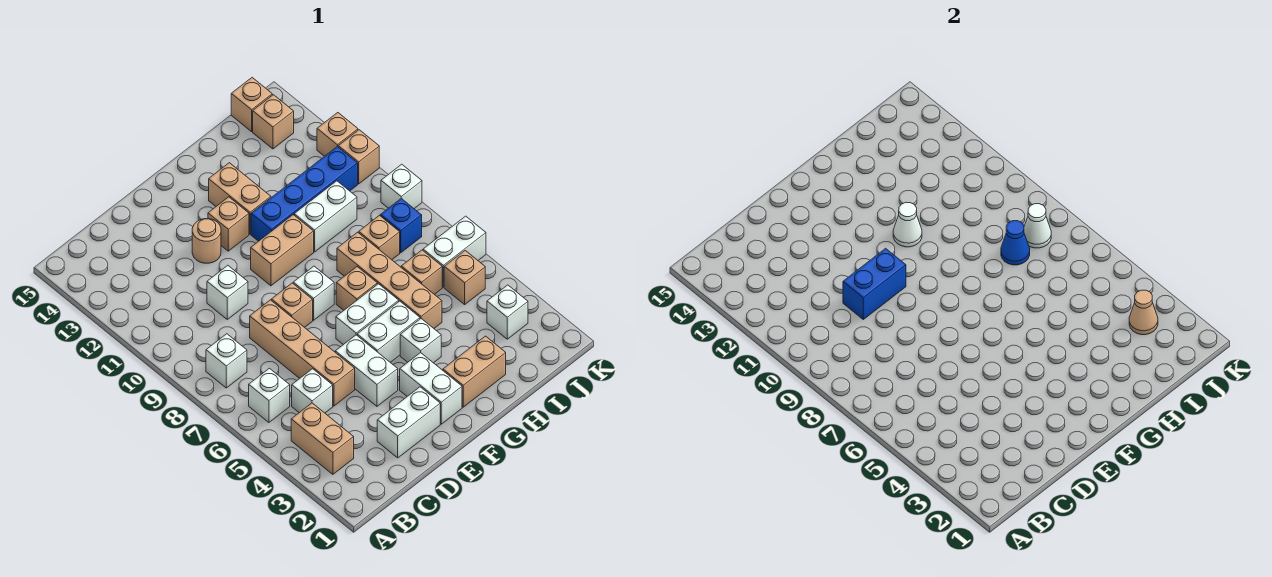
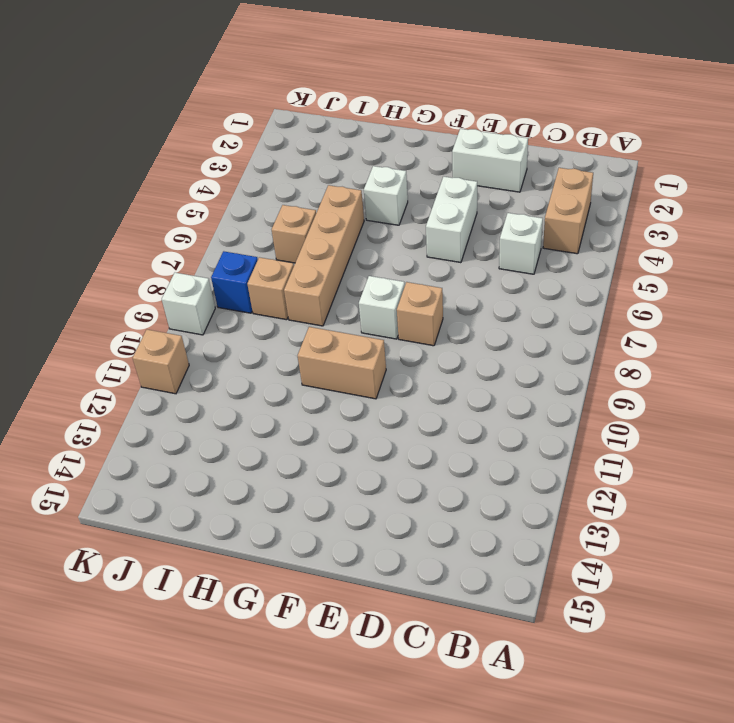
none -> white 1x1 brick [249,368,290,422]
none -> white 1x1 brick [206,334,247,388]
none -> tan 1x4 brick [250,300,355,406]
none -> white 1x1 brick [207,265,248,319]

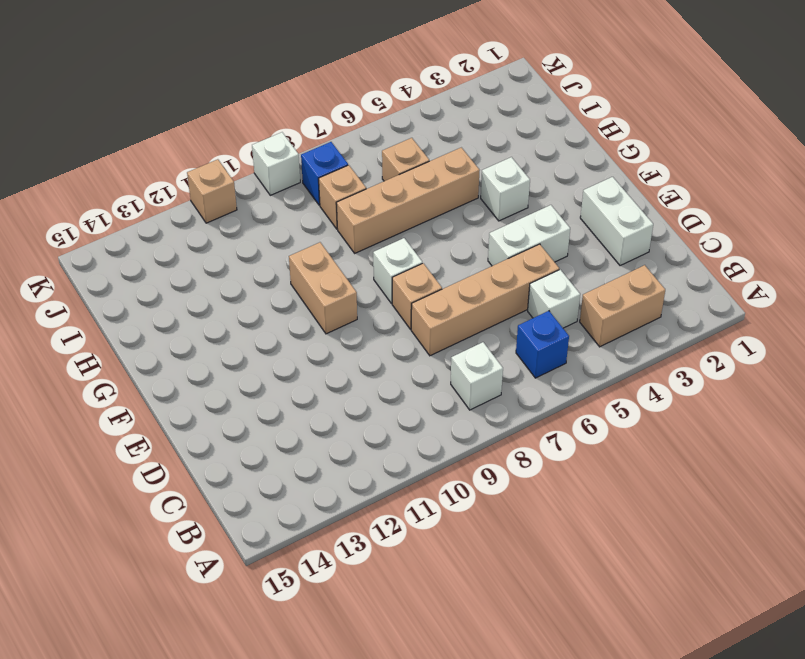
blue 1x1 brick [516,311,569,378] -> white 1x1 brick [249,368,290,422]
none -> white 1x1 brick [207,265,248,319]
none -> tan 1x1 round brick [192,219,221,263]
none -> white 1x2 brick [400,353,462,424]
none -> white 1x2 brick [357,301,420,362]

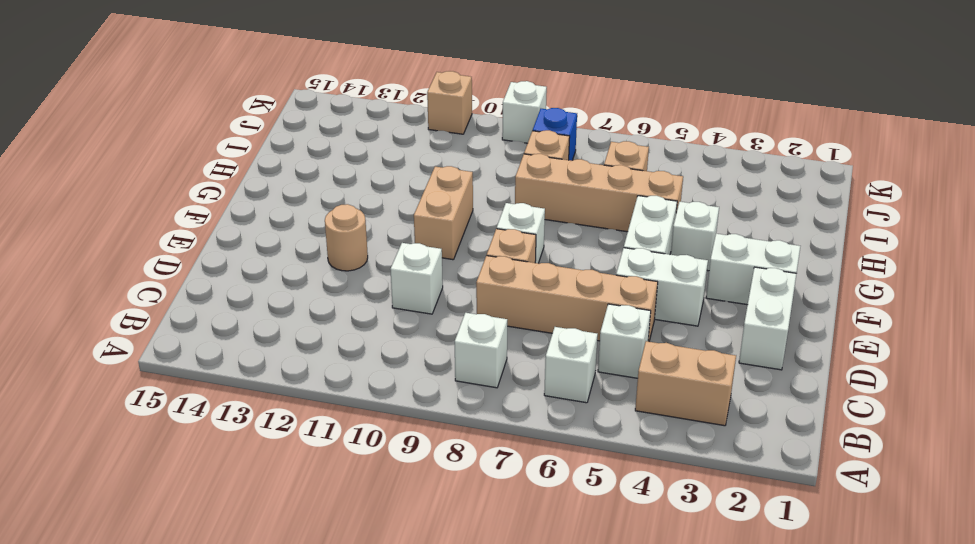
none -> white 1x2 brick [336,284,399,345]
none -> tan 1x1 brick [208,197,249,251]
none -> tan 1x2 brick [443,336,506,407]
none -> tan 1x1 brick [336,267,377,310]

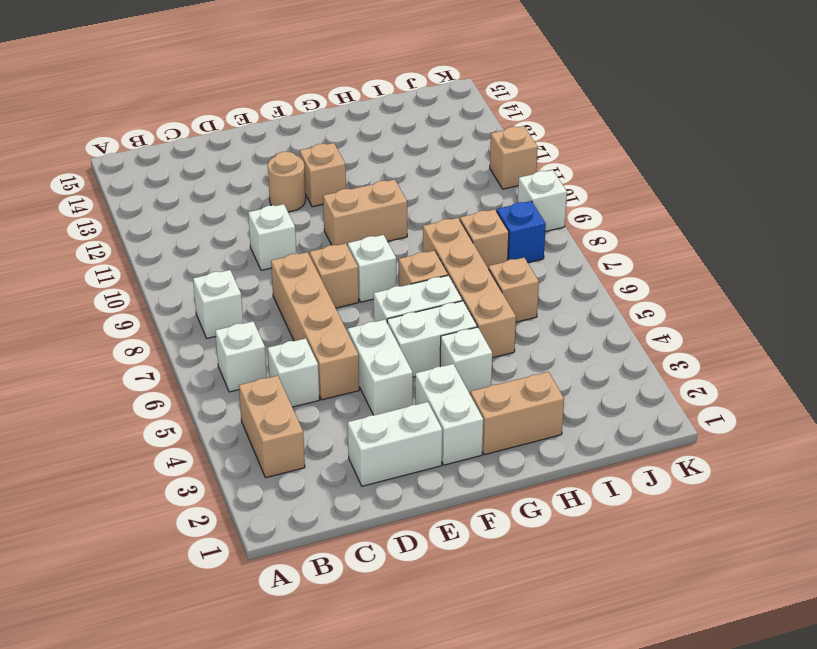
none -> blue 1x4 brick [251,147,358,241]
none -> tan 1x2 brick [209,163,271,234]
none -> white 1x2 brick [294,181,357,252]
none -> white 1x1 brick [487,285,528,339]

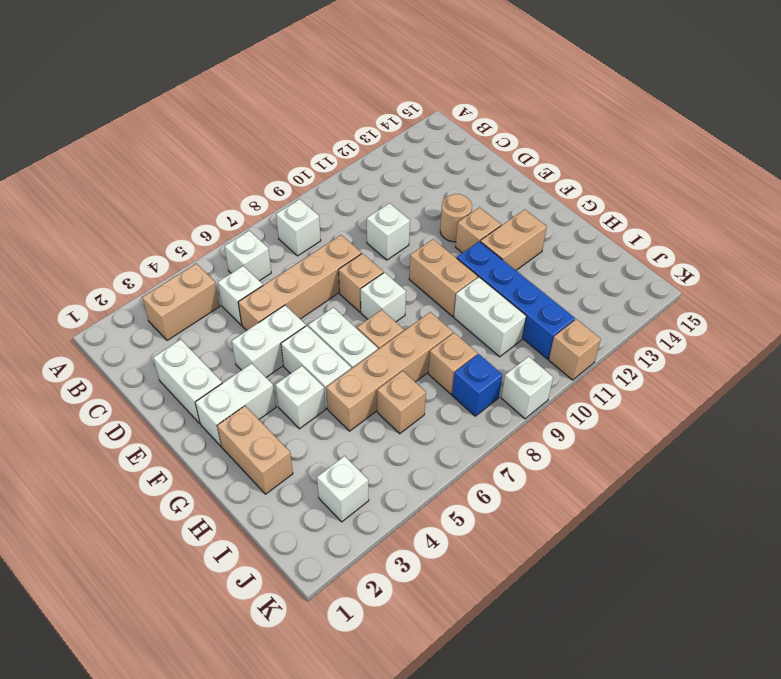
none -> tan 1x1 brick [444,251,485,304]
none -> white 1x2 brick [423,216,486,287]
none -> tan 1x1 brick [253,95,294,149]
none -> tan 1x1 brick [231,78,272,132]

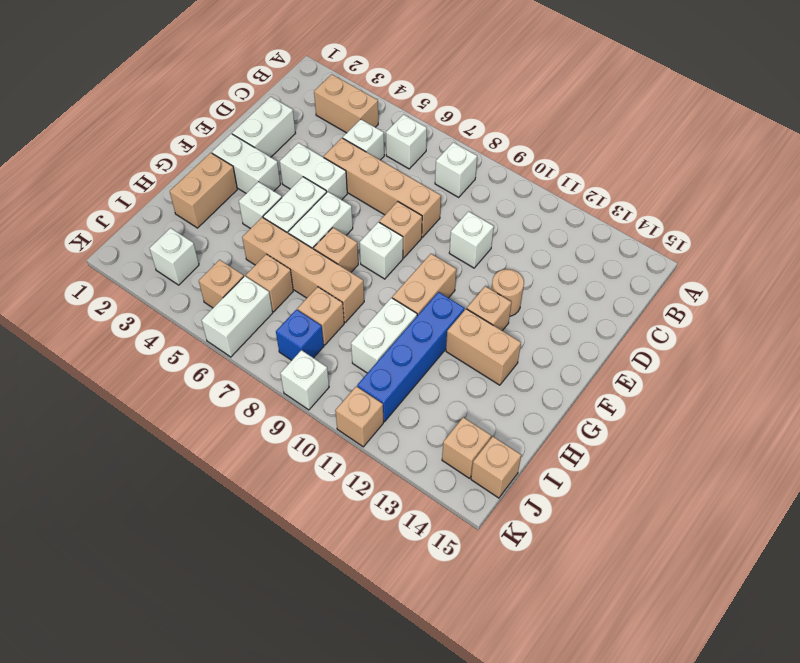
none -> tan 1x1 brick [317,113,358,156]
none -> blue 1x2 brick [843,248,906,319]
none -> white 1x1 cone [893,202,922,247]
none -> blue 1x1 cone [1001,221,1030,265]

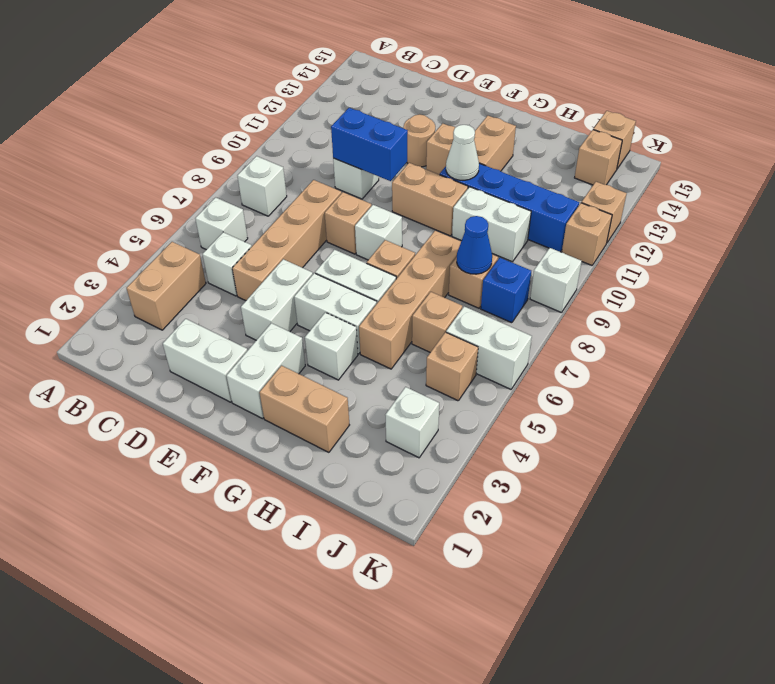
none -> tan 1x1 cone [1129,290,1158,335]
none -> white 1x1 cone [1024,204,1051,248]

